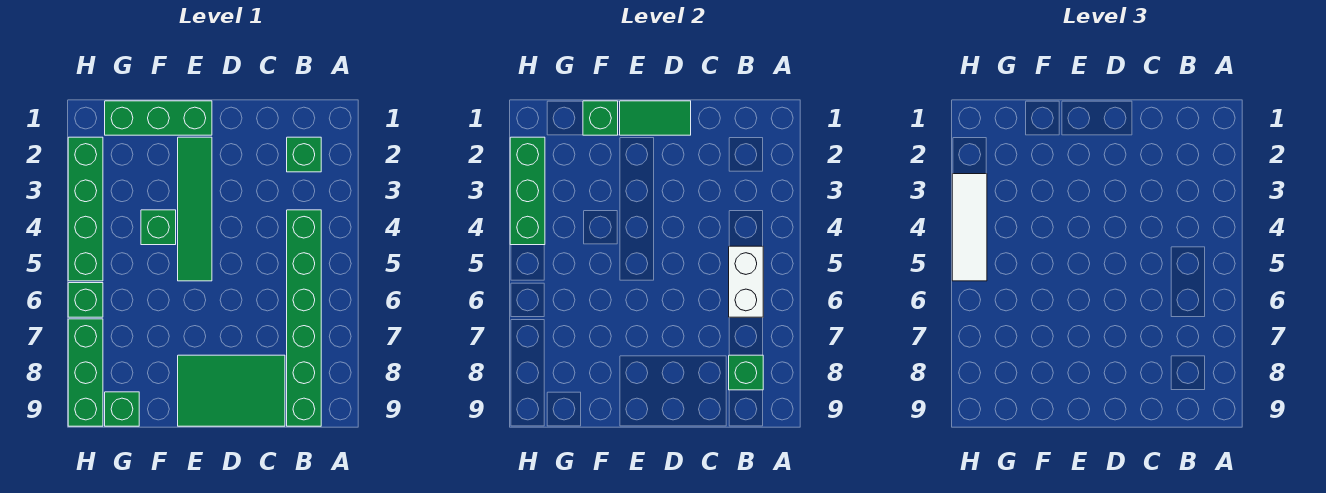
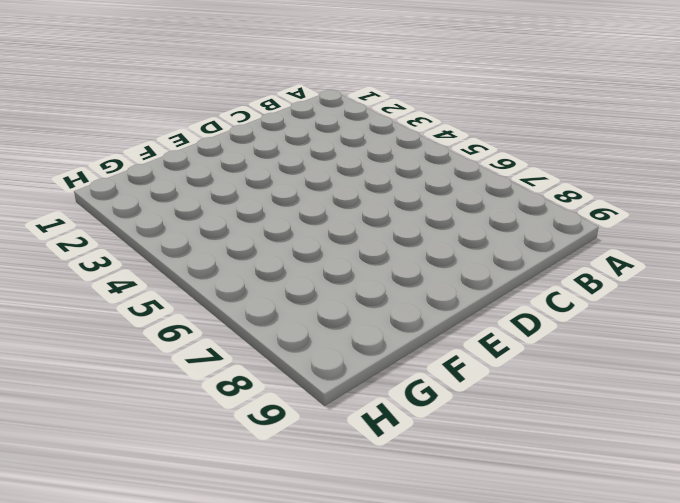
none -> green 1x1 brick [287,137,321,172]
none -> green 1x6 brick [287,210,321,426]
none -> green 2x3 tile [178,355,285,426]

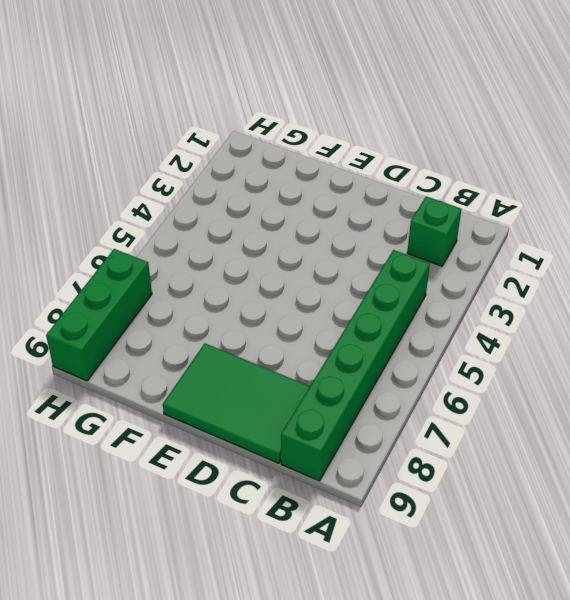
none -> green 1x3 brick [105,101,212,135]
none -> green 1x4 tile [178,137,212,281]
none -> green 1x1 brick [141,210,176,245]

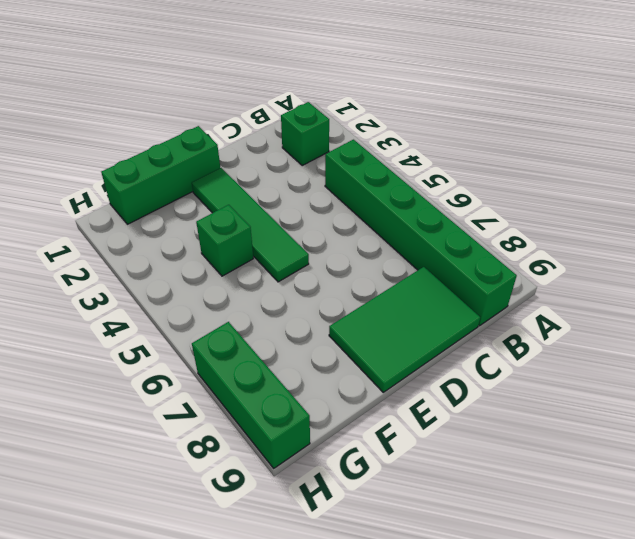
none -> green 1x1 brick [105,392,139,426]
none -> green 1x4 brick [68,137,103,281]
none -> green 1x1 brick [68,283,103,317]

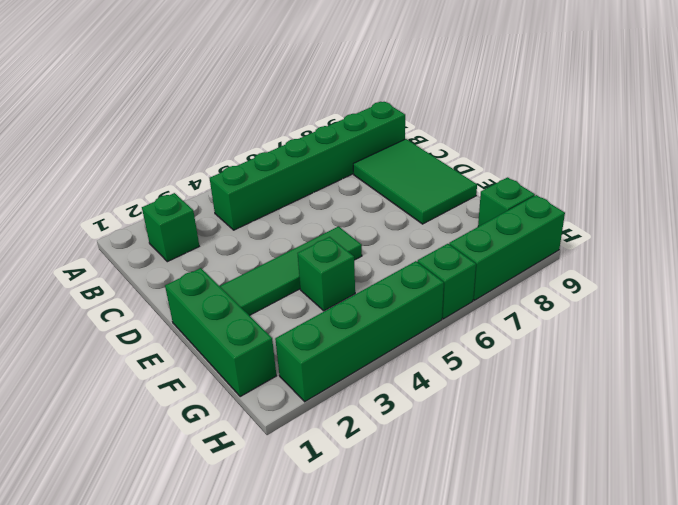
none -> white 1x2 brick [729,246,763,317]
none -> green 1x1 brick [729,355,763,390]
none -> green 1x2 tile [620,101,691,135]

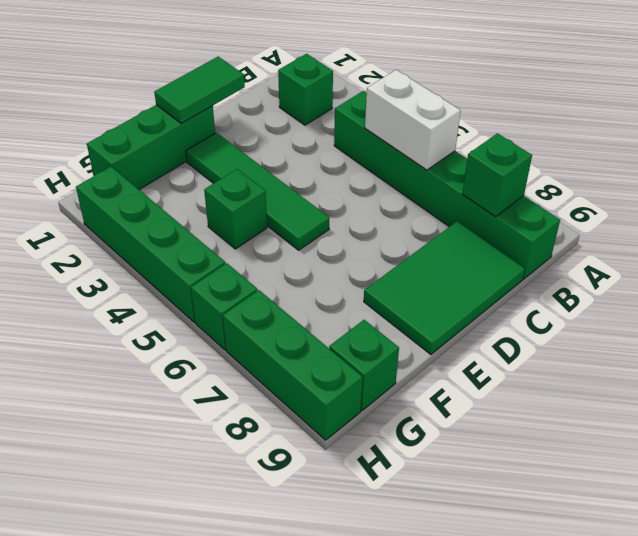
none -> green 1x1 brick [583,101,618,135]
none -> green 1x3 brick [510,137,545,245]
none -> white 1x3 tile [952,174,987,281]

